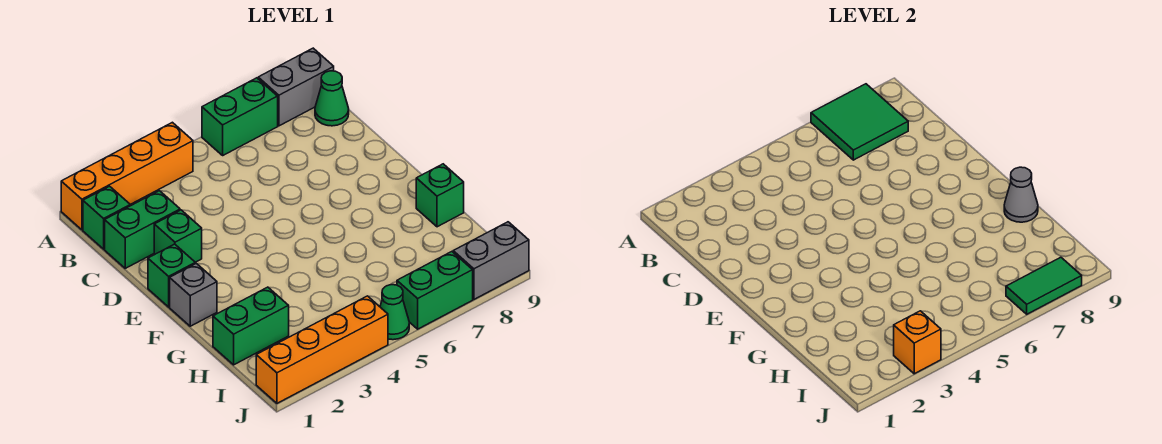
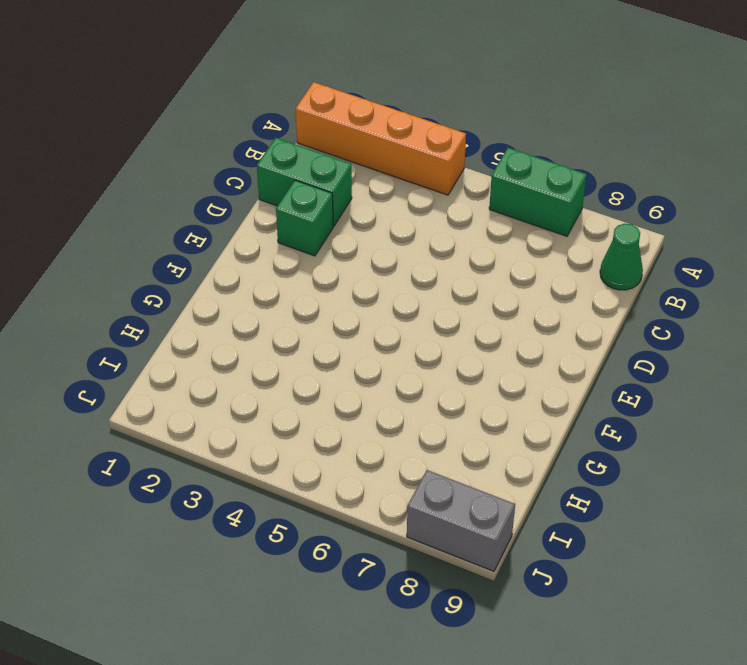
none -> grey 1x2 brick [258,48,334,126]
none -> green 1x1 brick [83,186,130,249]
none -> green 1x1 brick [148,244,195,307]

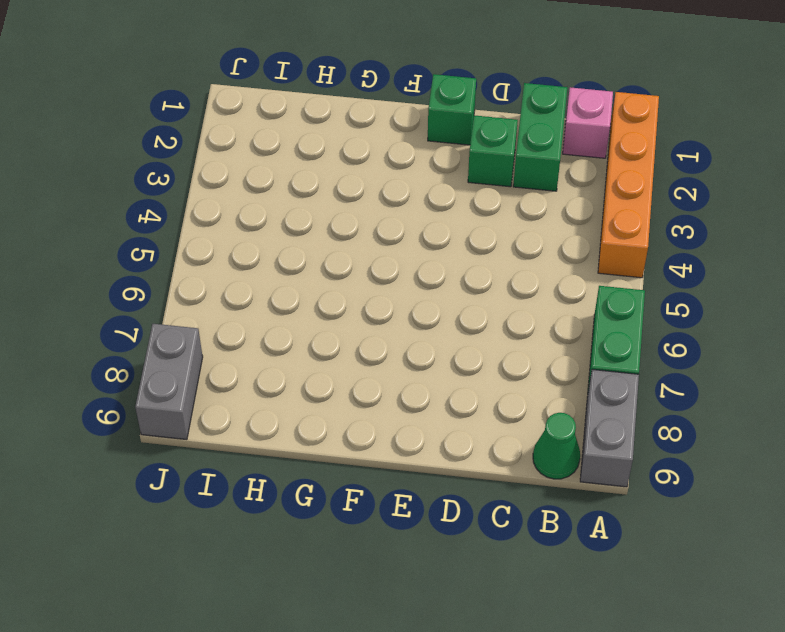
pink 1x1 brick [563,87,613,158] -> green 1x1 brick [83,186,130,249]
none -> grey 1x1 brick [170,263,217,326]
none -> green 1x1 brick [416,164,464,227]
none -> green 1x2 brick [213,287,289,365]

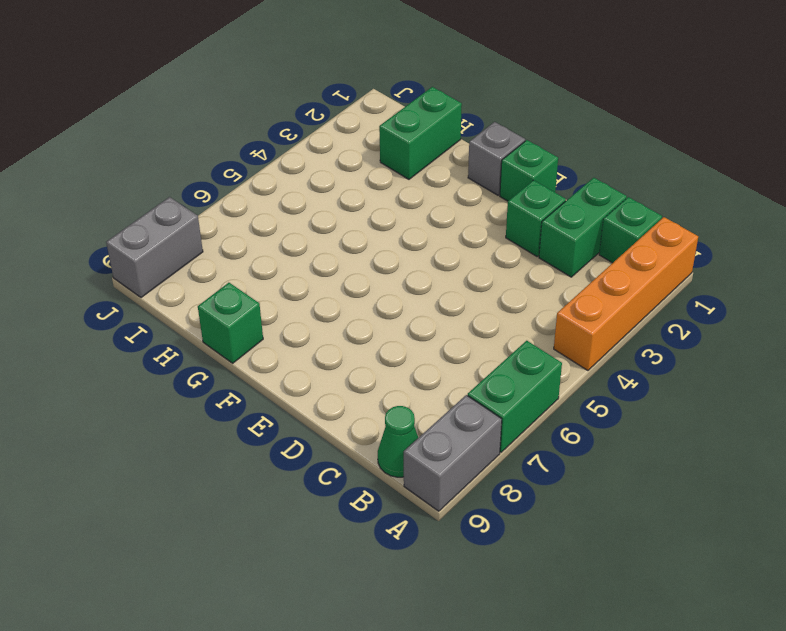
none -> orange 1x4 brick [256,296,388,403]
none -> green 1x1 cone [380,285,409,340]
none -> green 1x2 brick [397,252,473,329]

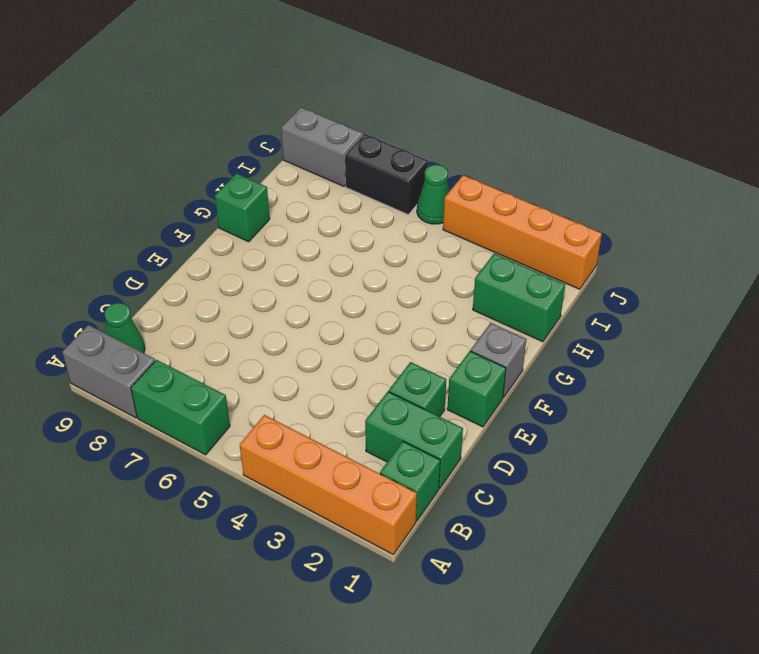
black 1x2 brick [345,134,428,214] -> green 1x2 brick [397,252,473,329]
none -> green 2x2 tile [811,84,908,160]
none -> grey 1x1 cone [1004,167,1038,222]
none -> orange 1x1 brick [894,311,941,374]

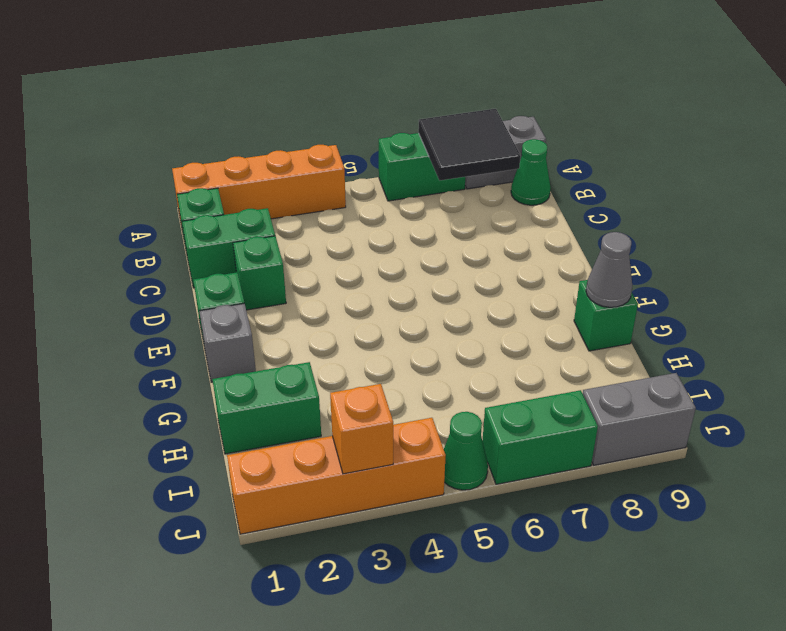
black 2x2 tile [418,109,520,180] -> green 2x2 tile [811,84,908,160]
none -> green 1x2 tile [1006,257,1082,314]

